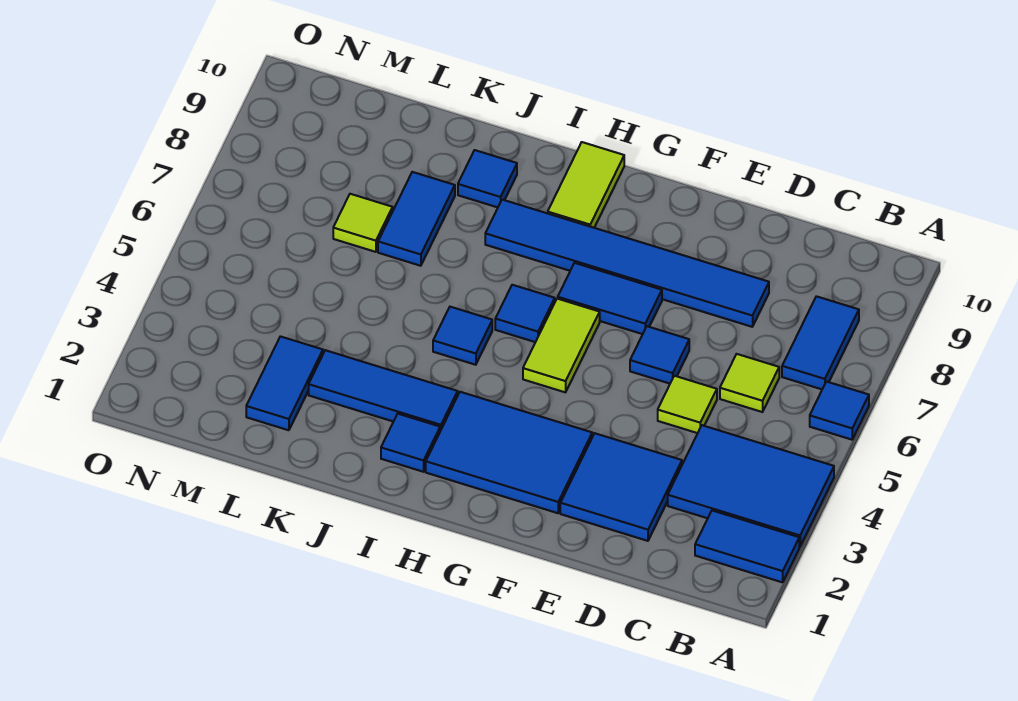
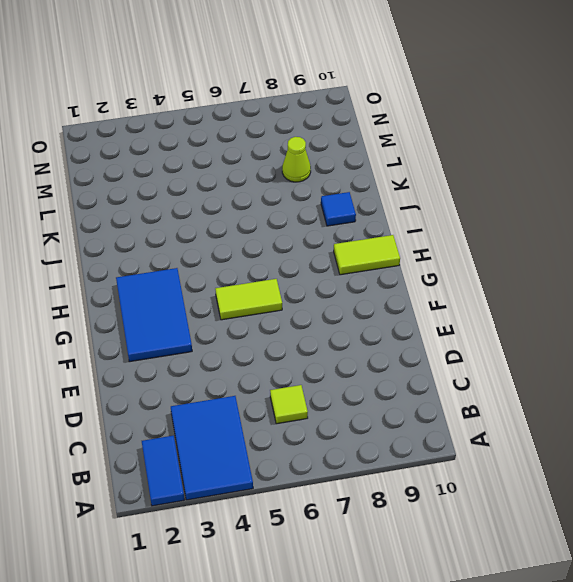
lime 1x1 cone [282,137,311,182] -> none
none -> blue 1x1 tile [810,382,869,440]
none -> blue 1x2 tile [782,296,859,389]
none -> blue 2x2 tile [560,433,682,541]

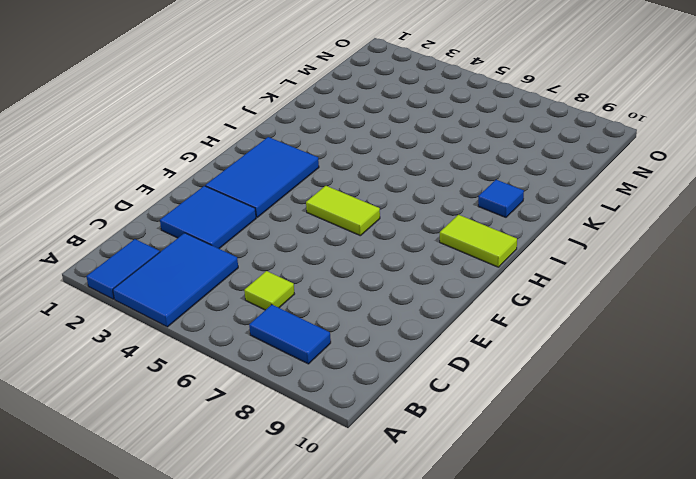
none -> blue 1x1 tile [810,382,869,440]
none -> lime 1x1 tile [658,376,717,433]
none -> blue 1x6 tile [485,200,769,327]

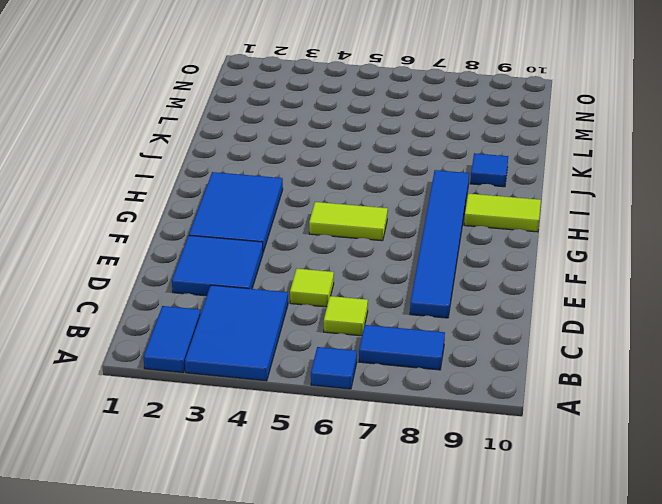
none -> blue 1x1 tile [630,326,689,384]
none -> blue 1x2 tile [558,263,662,334]
none -> blue 1x1 tile [495,285,555,342]

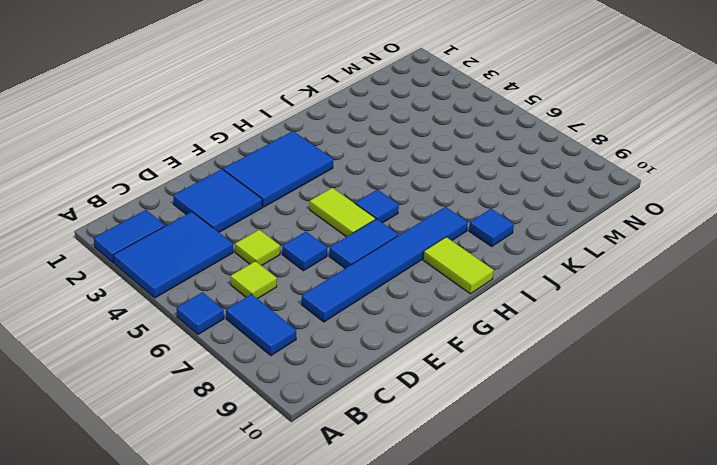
none -> blue 1x1 tile [381,414,440,472]
none -> blue 1x3 tile [309,350,458,431]
none -> blue 1x1 tile [433,307,492,365]

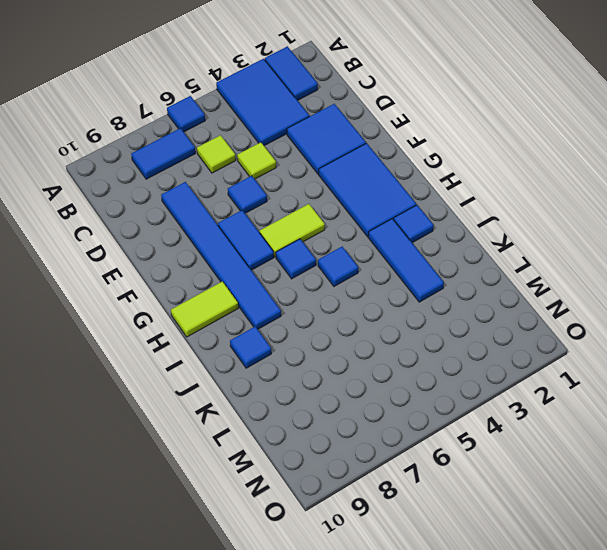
none -> blue 1x2 tile [378,172,455,266]
none -> blue 1x2 tile [246,336,323,430]
none -> lime 1x1 tile [333,194,393,252]

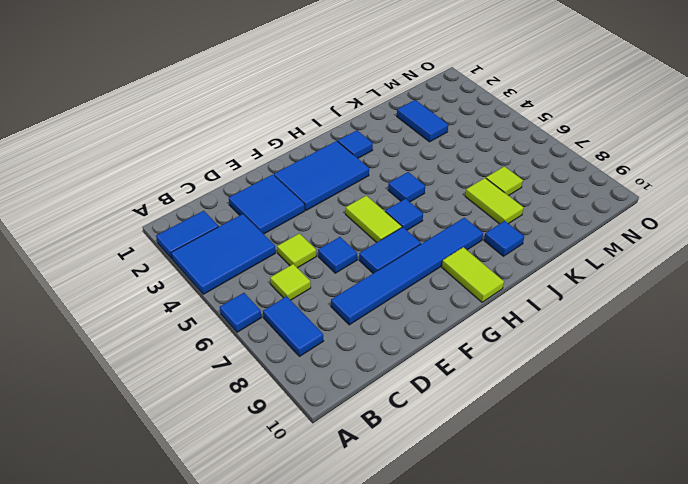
lime 1x2 tile [465,178,523,224] -> blue 1x2 tile [378,172,455,266]
none -> blue 1x3 tile [309,350,458,431]

